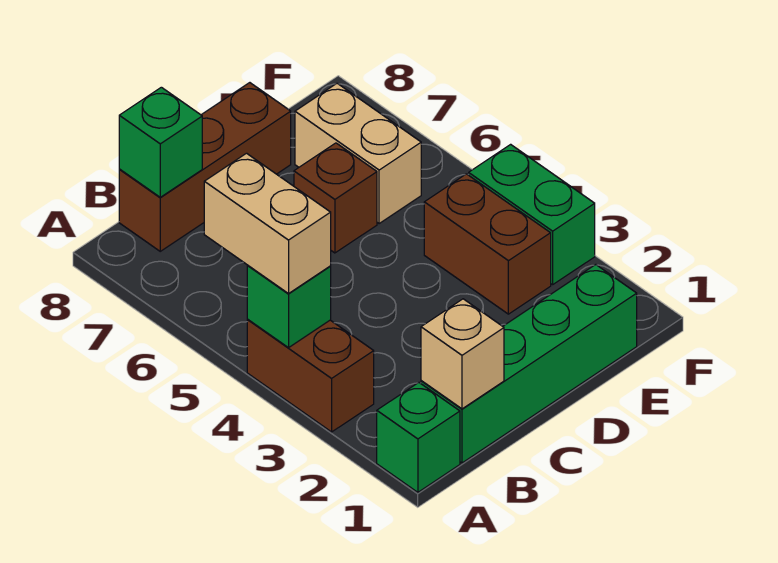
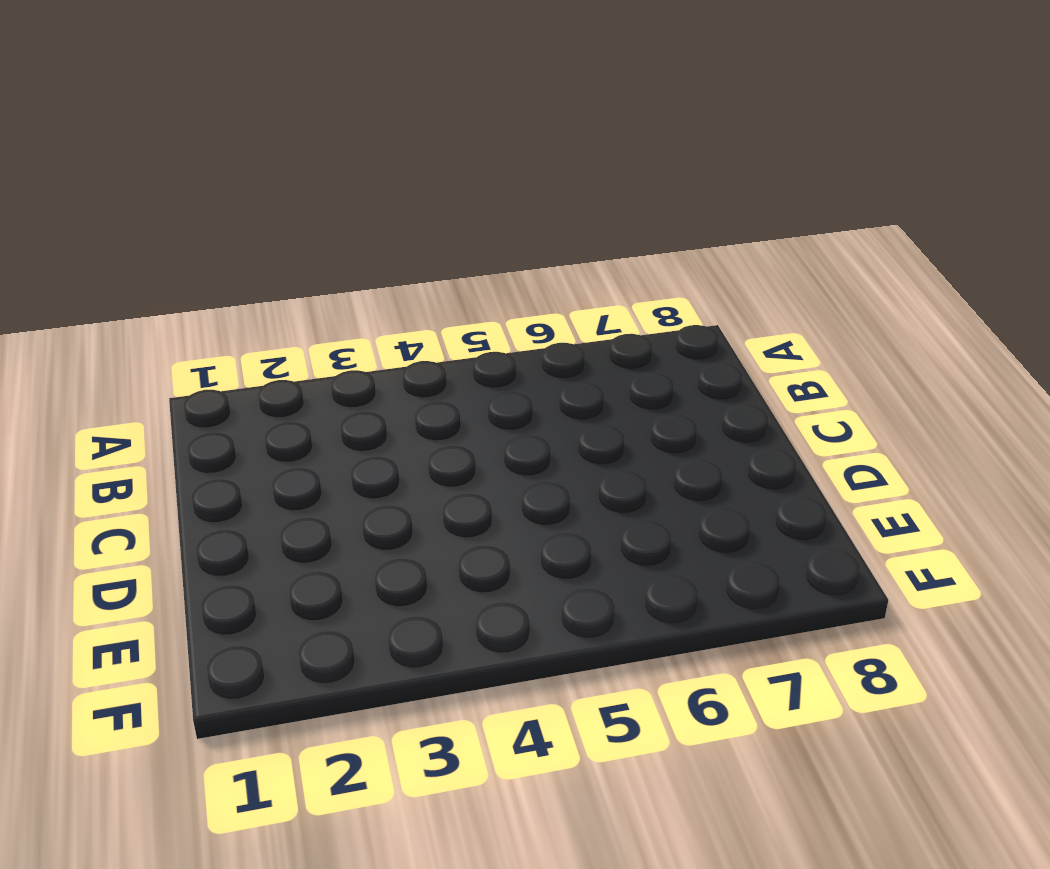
none -> green 1x1 brick [377,383,460,492]
none -> brown 1x2 brick [247,320,374,432]
none -> green 1x4 brick [421,265,637,463]

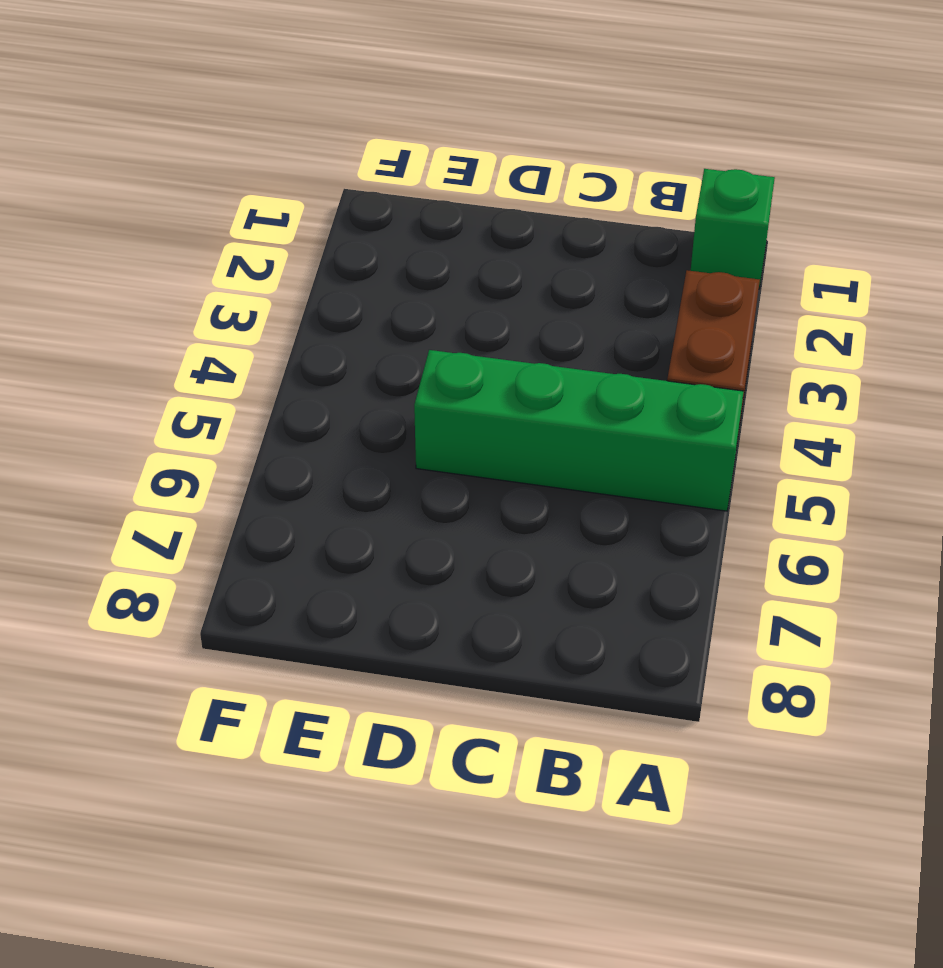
green 1x4 brick [414,350,744,511] -> green 1x4 brick moved to [421,265,637,463]
none -> brown 1x3 brick [119,83,291,251]
none -> brown 1x1 brick [294,143,377,253]
none -> brown 1x2 brick [424,174,551,314]

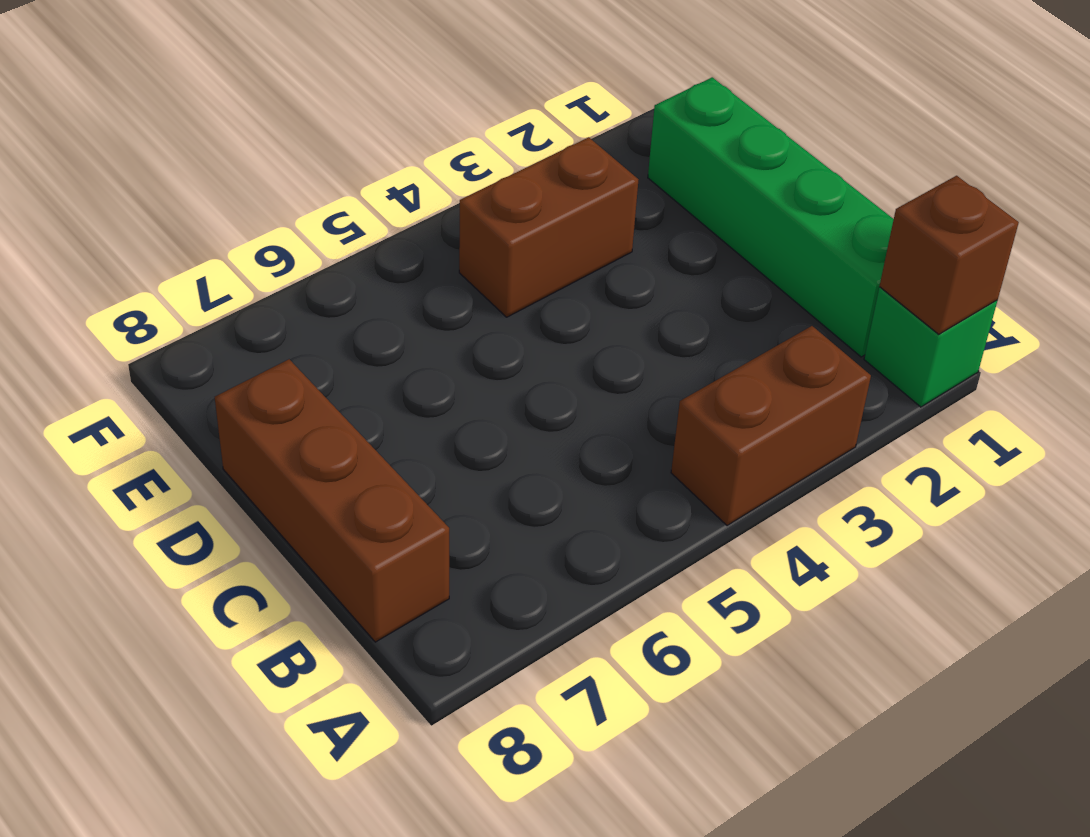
brown 1x1 brick [880,176,1019,334] -> brown 1x1 brick moved to [294,143,377,253]
none -> tan 1x2 brick [295,83,421,224]
none -> green 1x2 brick [469,144,595,285]
none -> green 1x1 brick [247,266,331,348]

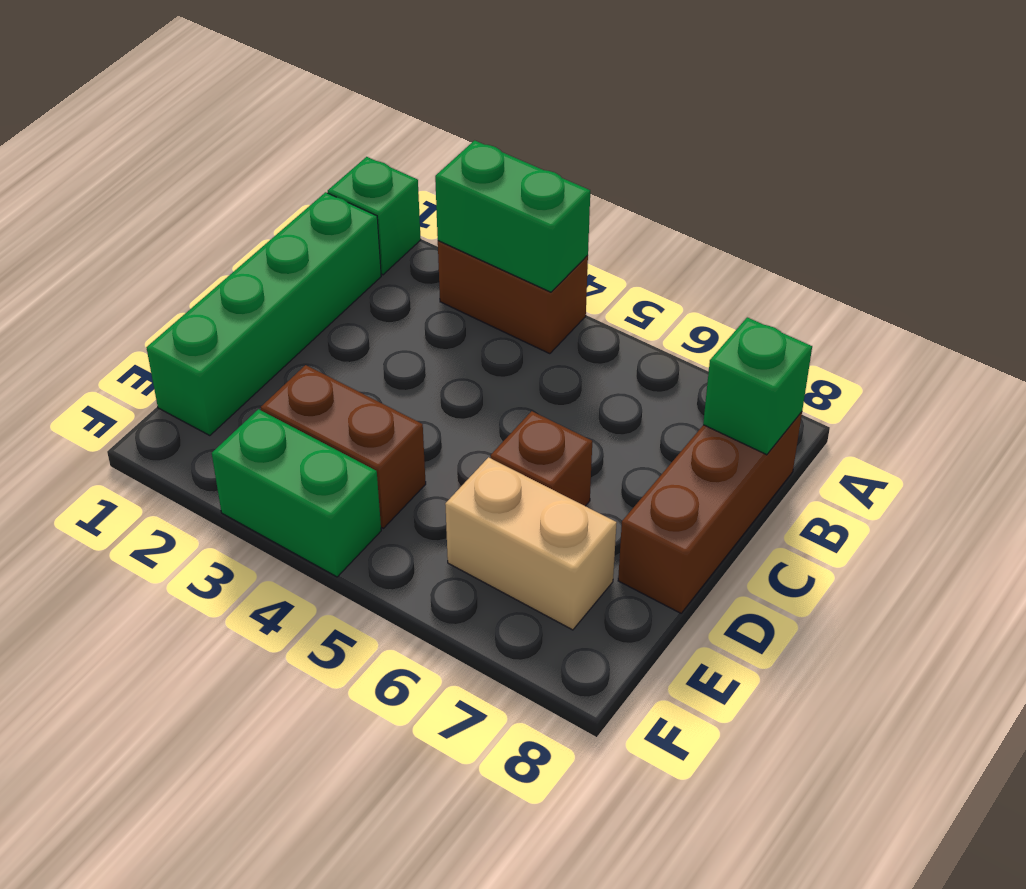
green 1x2 brick [435,140,590,292] -> green 1x1 brick [247,266,331,348]
none -> tan 1x1 brick [421,299,504,409]
none -> tan 1x2 brick [204,153,331,294]

